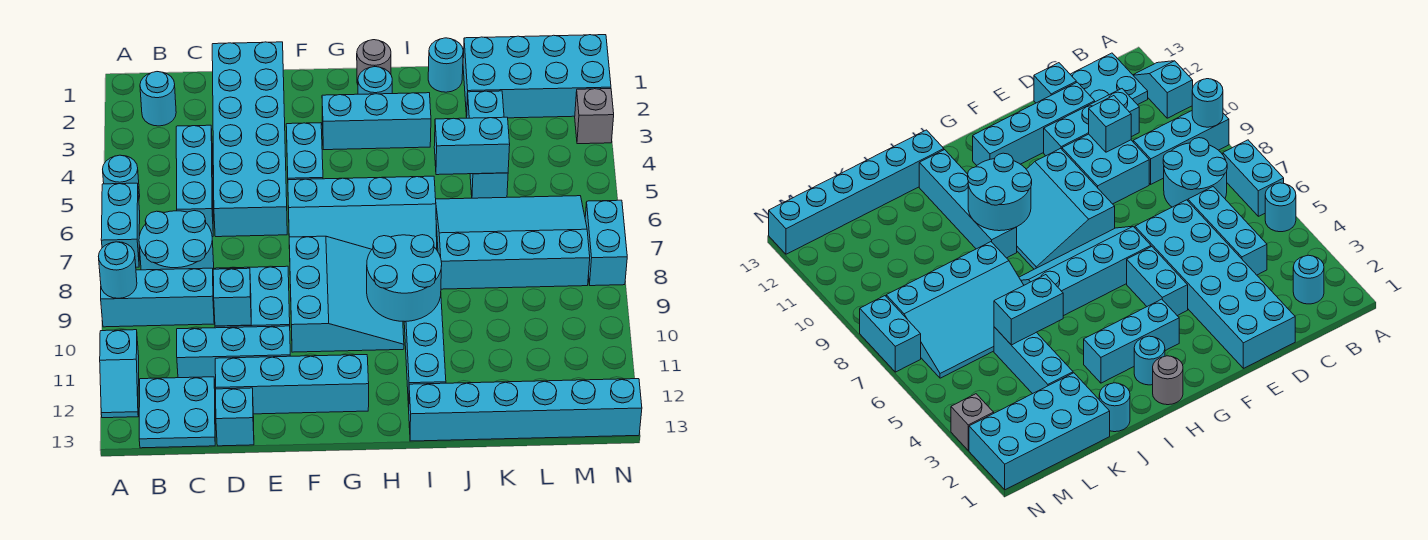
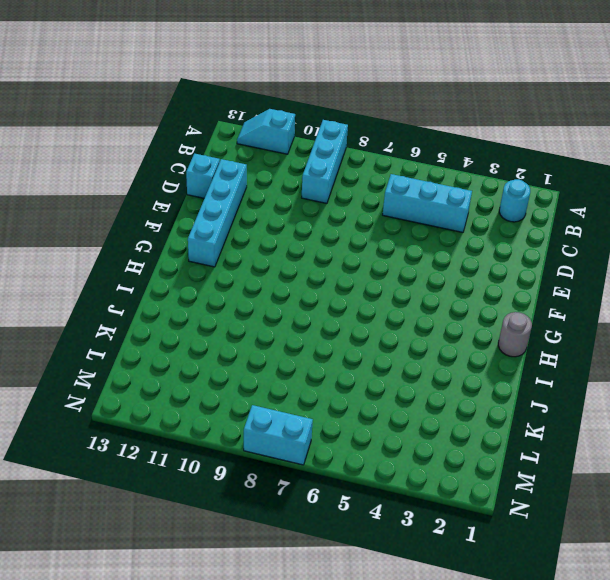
none -> cyan 1x1 round brick [103,155,140,197]
none -> cyan 1x2 brick [101,183,140,267]
none -> cyan 2x2 round brick [139,211,214,270]
none -> cyan 2x2 plate [139,377,215,448]

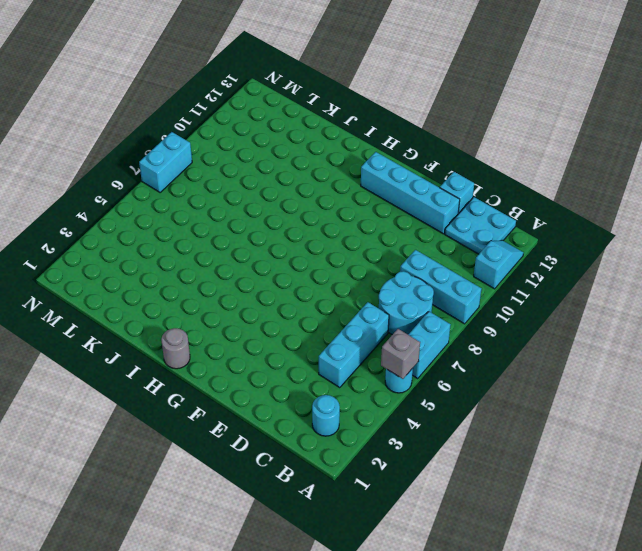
grey 1x1 brick [381,329,420,379] -> grey 1x1 brick moved to [575,89,614,144]
none -> cyan 1x3 brick [177,326,290,384]
none -> cyan 2x6 brick [212,42,287,237]
none -> cyan 2x2 brick [215,266,290,328]
none -> cyan 1x2 brick [286,123,323,180]

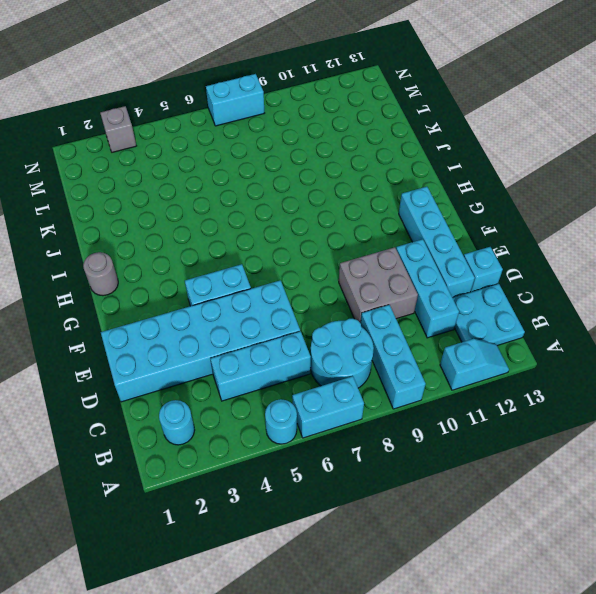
grey 2x2 brick [339,247,418,323] -> cyan 2x2 brick [215,266,290,328]
none -> cyan 2x4 slope [288,176,437,250]
none -> cyan 3x3 slope [289,236,404,352]
none -> cyan 1x3 brick [322,93,431,150]
none -> cyan 1x1 round brick [358,67,392,94]

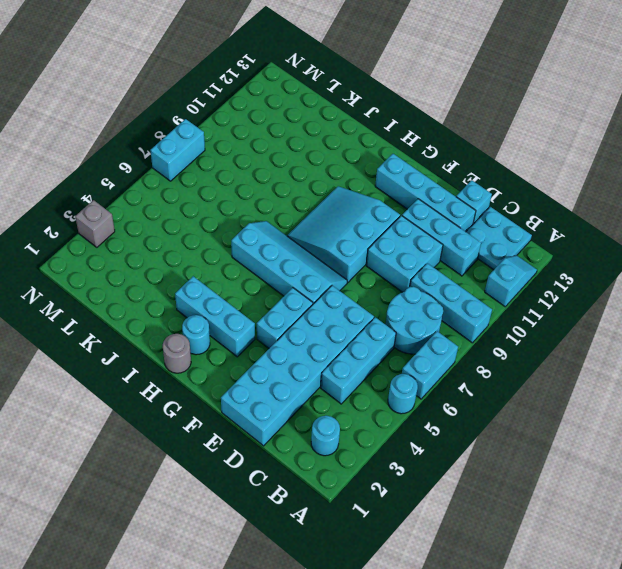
none -> cyan 1x4 brick [404,296,446,407]
none -> cyan 1x6 brick [409,379,642,441]
none -> cyan 1x1 round brick [428,38,463,92]
none -> cyan 3x4 slope [436,196,590,289]

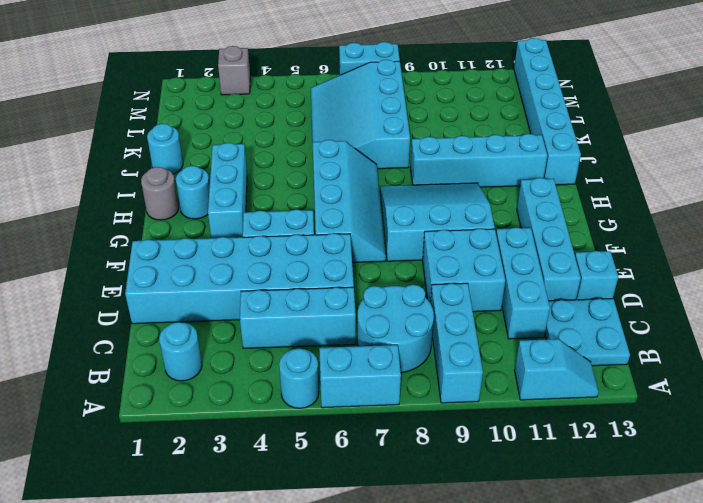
none -> cyan 2x4 brick [463,35,611,118]
none -> cyan 1x3 brick [467,91,508,198]
none -> cyan 1x1 round brick [98,242,137,298]
none -> cyan 1x1 brick [213,268,251,326]

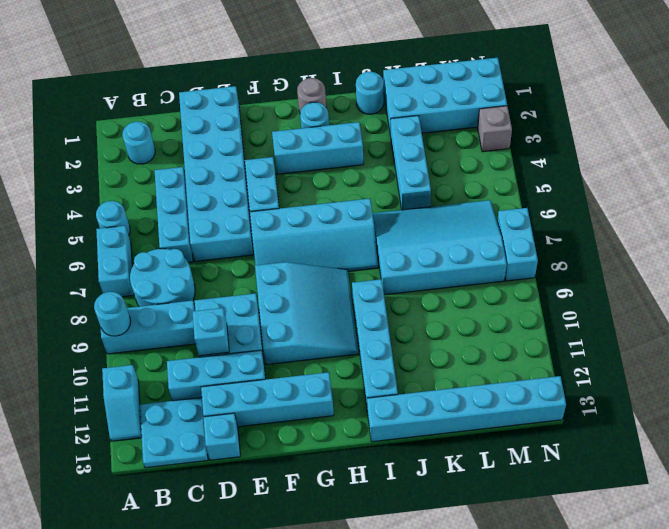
none -> cyan 2x2 round brick [367,235,442,322]
none -> cyan 1x2 brick [434,117,510,175]

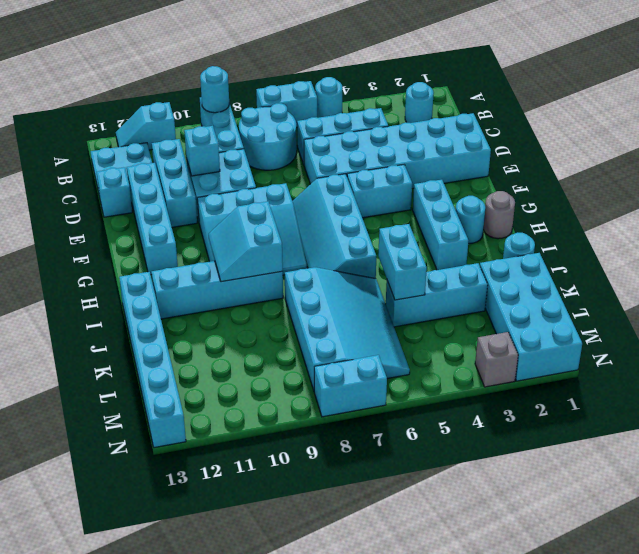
cyan 2x2 slope [209,202,283,282] -> cyan 2x2 round brick [367,235,442,322]

